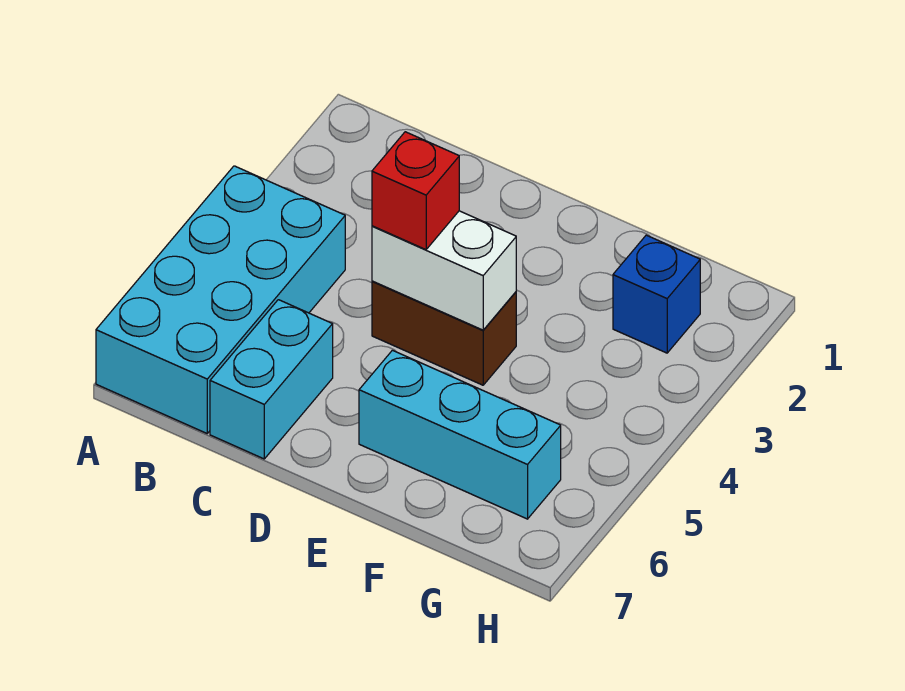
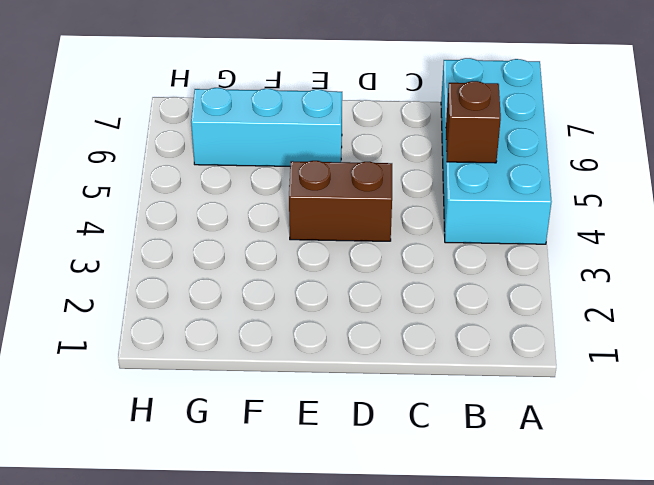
brown 1x1 brick [446,81,501,163] -> none
none -> cyan 1x2 brick [210,300,333,459]
none -> blue 1x1 brick [613,235,700,353]

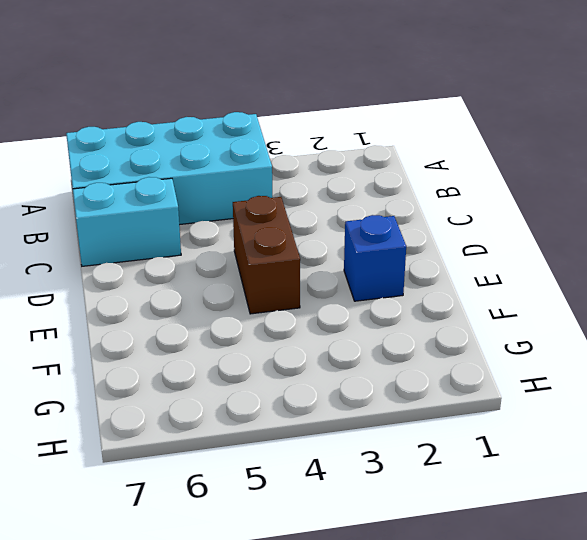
blue 1x1 brick [344,215,406,301] -> blue 1x1 brick moved to [613,235,700,353]
none -> cyan 1x3 brick [359,350,561,519]
none -> white 1x2 brick [372,211,516,330]

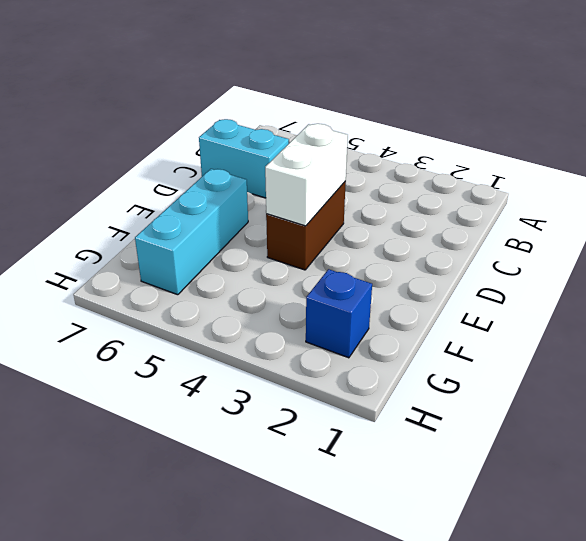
none -> cyan 2x4 brick [96,166,345,433]
none -> red 1x1 brick [372,132,459,250]

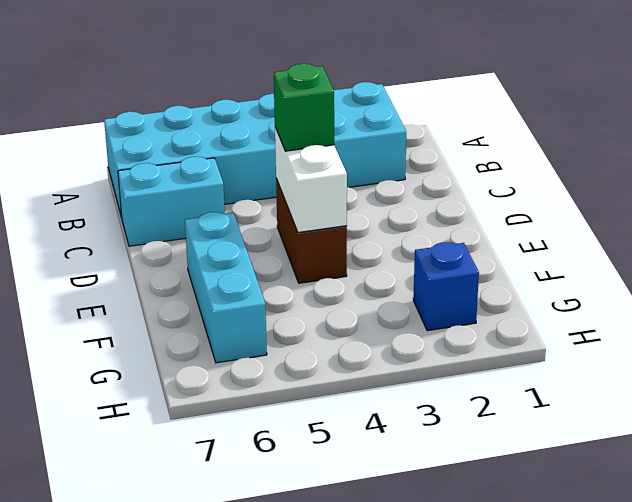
cyan 2x6 brick [104,82,406,218] -> cyan 2x4 brick [96,166,345,433]
green 1x1 brick [274,64,334,151] -> red 1x1 brick [372,132,459,250]

